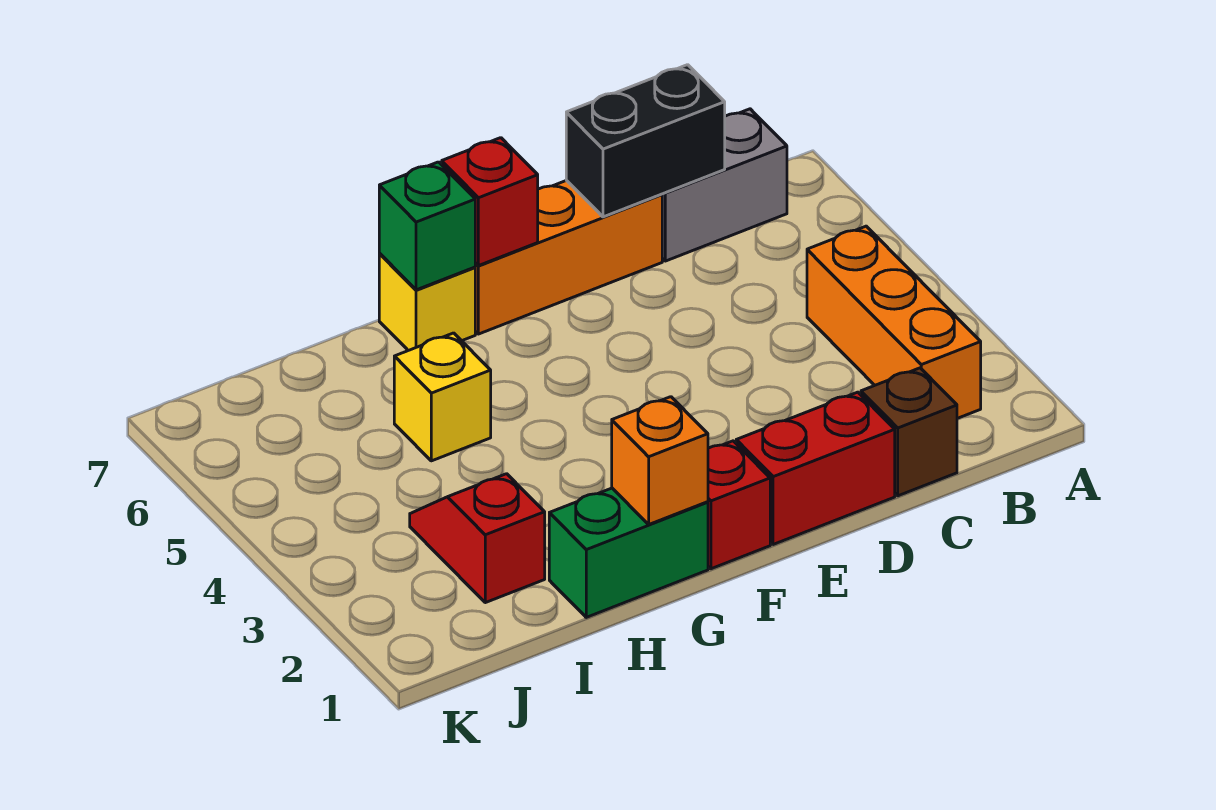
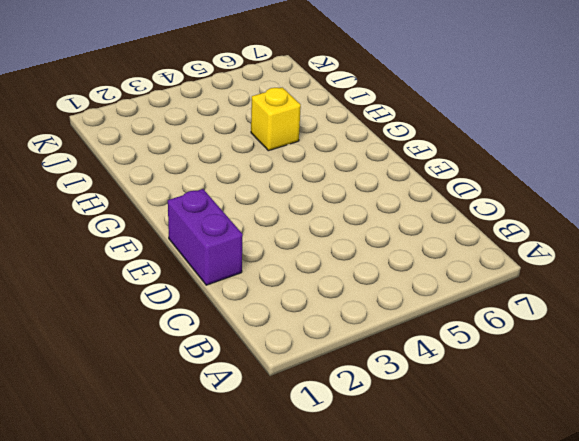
purple 1x2 brick [168,189,243,285] -> red 1x2 brick [736,392,895,545]
none -> orange 1x3 brick [807,226,981,418]
none -> grey 1x2 brick [662,109,787,261]
none -> brown 1x1 brick [861,368,957,496]

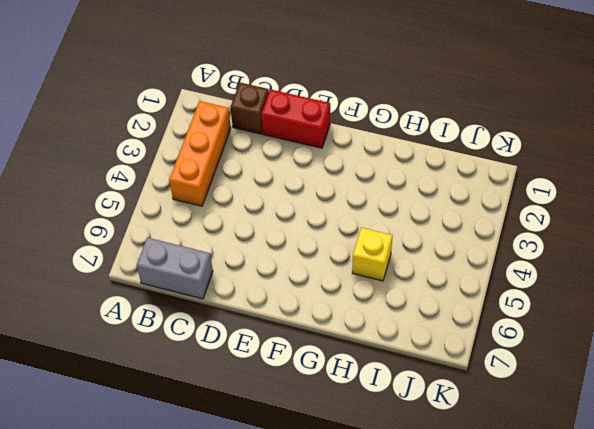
none -> orange 1x3 brick [475,180,662,334]
none -> red 1x1 brick [708,441,770,569]
none -> green 1x2 brick [549,488,708,617]

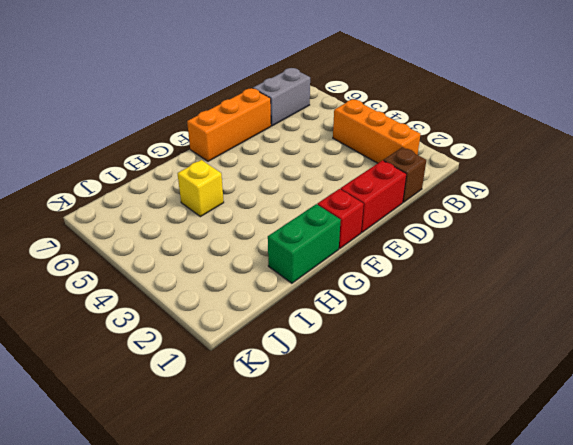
none -> yellow 1x1 brick [379,254,475,351]
none -> red 1x2 slope [410,474,545,603]
none -> black 1x2 brick [566,65,725,217]

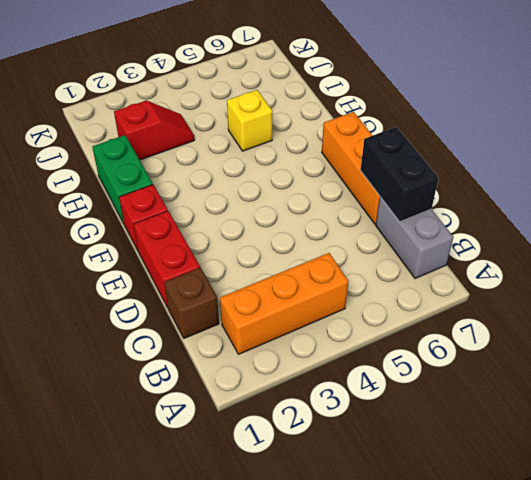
none -> yellow 1x1 brick [379,254,475,351]
none -> red 1x1 brick [442,138,538,266]
none -> orange 1x1 brick [612,397,708,524]

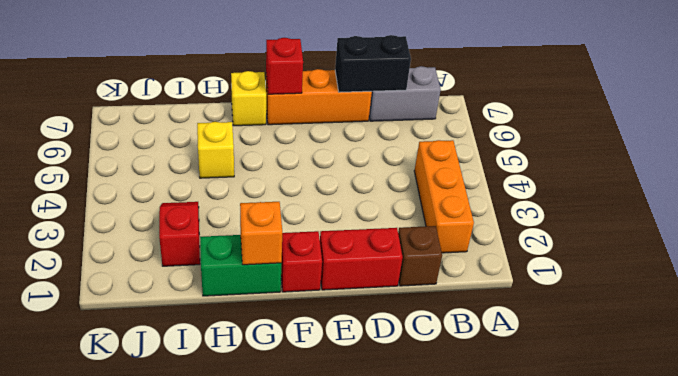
none -> green 1x1 brick [379,162,475,290]

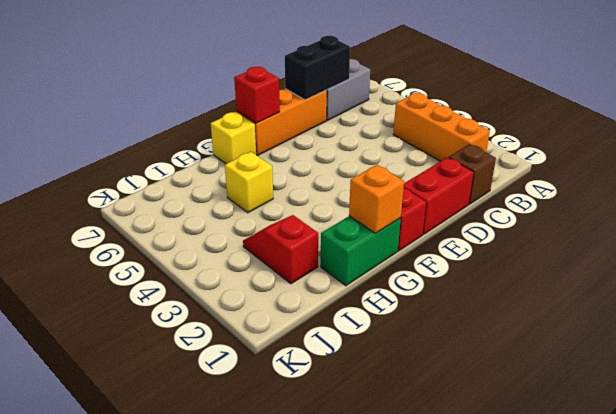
none -> green 1x1 brick [379,162,475,290]

